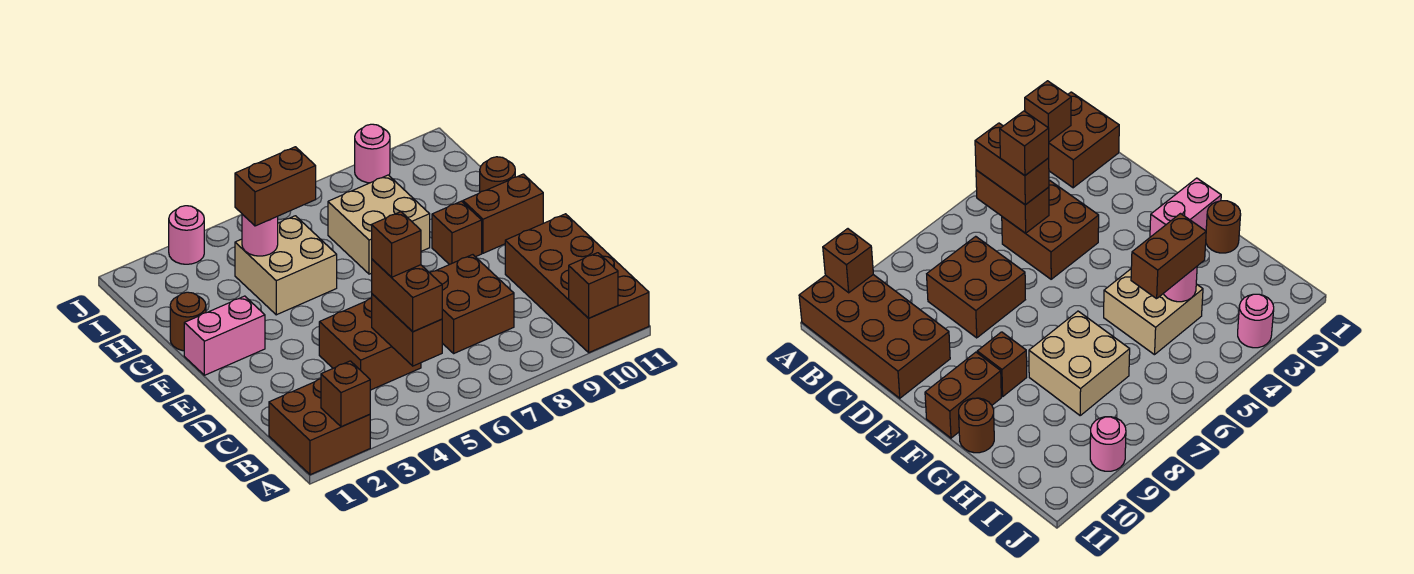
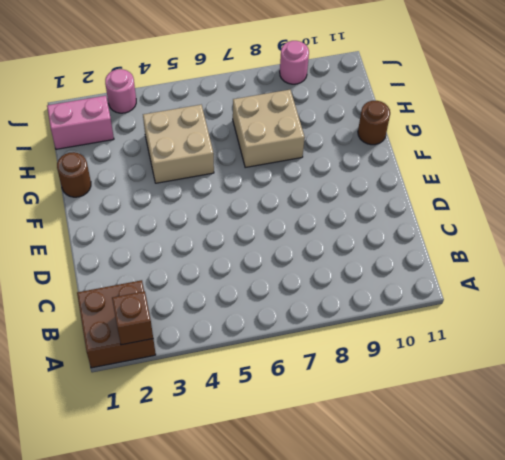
pink 1x2 brick [47,96,114,149] -> pink 1x2 brick moved to [184,296,265,375]
none -> brown 2x4 brick [505,214,649,352]
none -> brown 2x2 brick [319,298,421,390]
none -> brown 2x2 brick [430,255,514,353]

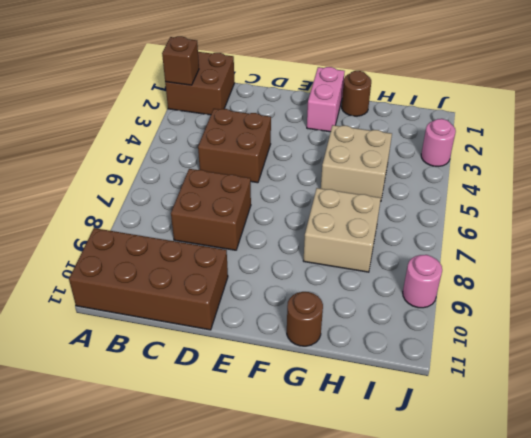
none -> brown 1x1 brick [432,201,482,265]
none -> brown 1x2 brick [463,174,543,253]
none -> brown 1x1 brick [569,253,618,318]

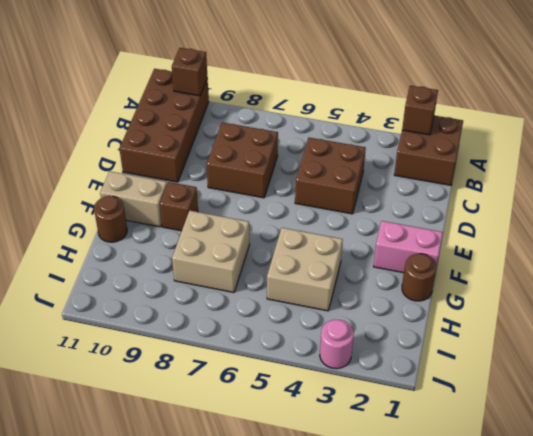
tan 1x2 brick [100,171,167,227] -> brown 1x2 brick [463,174,543,253]
none -> pink 1x1 round brick [355,124,390,183]
none -> brown 1x2 brick [372,294,442,366]
none -> pink 1x1 round brick [242,214,278,256]

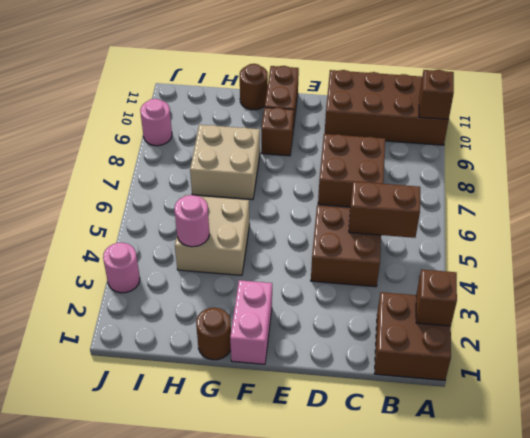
none -> brown 1x2 brick [372,259,442,332]
none -> brown 1x2 brick [235,147,316,226]
none -> brown 1x1 brick [372,212,421,277]

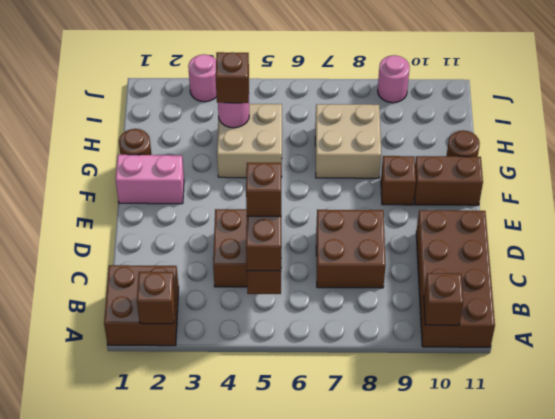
brown 1x1 brick [216,52,249,103] -> brown 1x2 brick [235,147,316,226]

